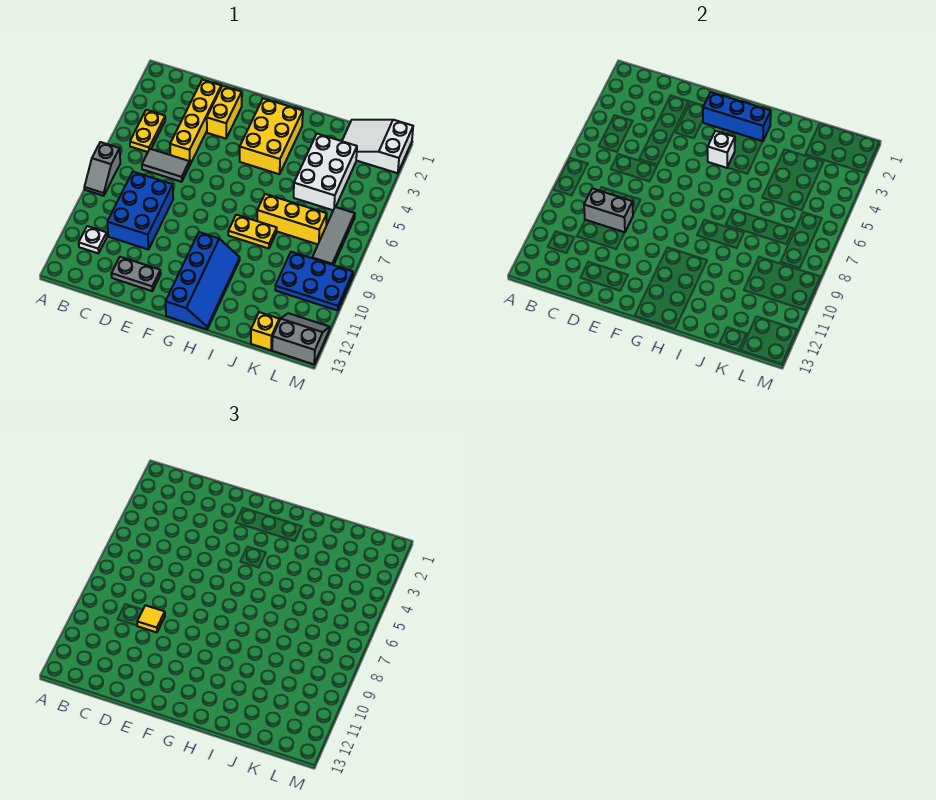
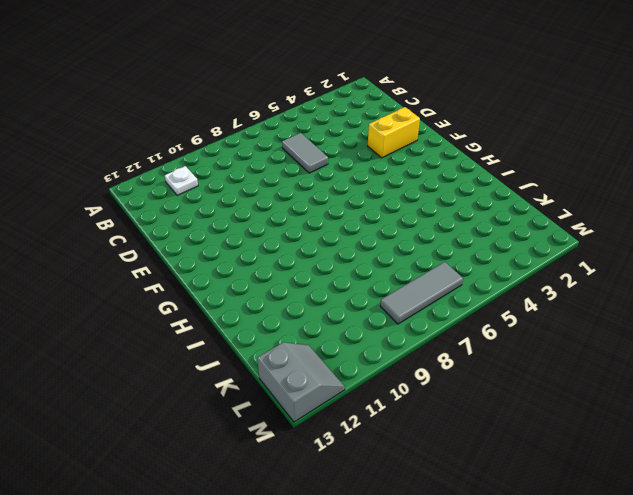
none -> grey 1x2 slope [84,142,120,196]
none -> yellow 1x2 plate [130,110,165,152]
none -> blue 2x3 brick [107,172,173,250]

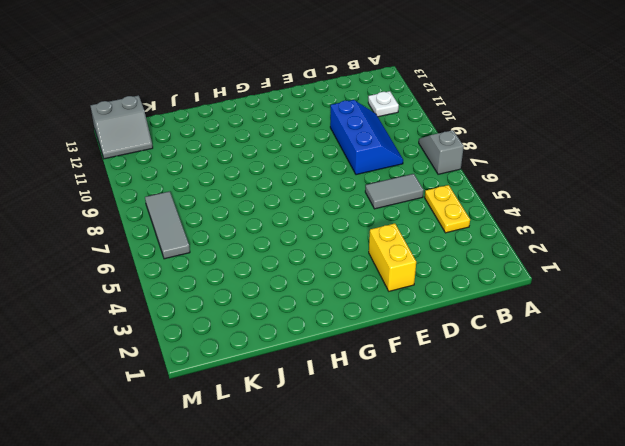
blue 2x3 slope [330,100,403,175] -> blue 2x3 brick [107,172,173,250]
none -> yellow 1x4 brick [170,80,221,164]
none -> grey 1x2 plate [112,257,161,291]
none -> yellow 2x3 brick [240,98,303,174]

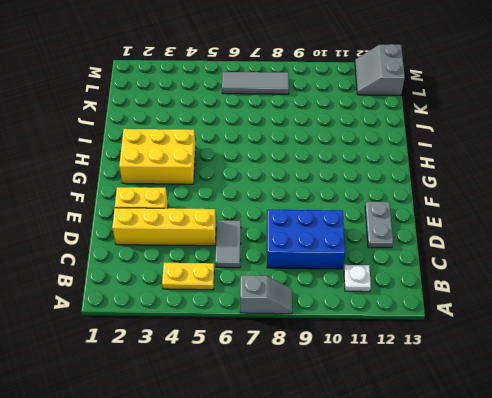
none -> blue 2x4 slope [166,232,240,329]
none -> yellow 1x2 plate [228,215,277,248]
none -> yellow 1x3 brick [257,194,327,244]

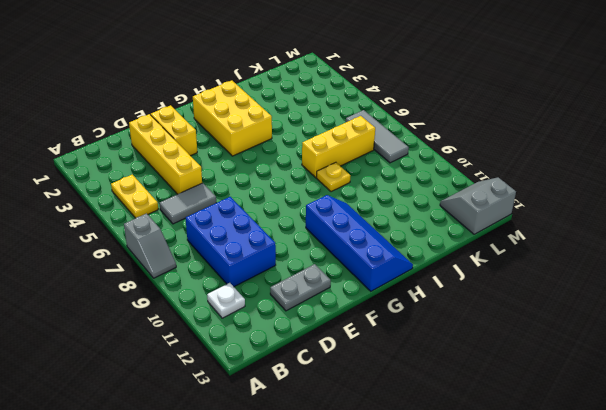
yellow 1x1 plate [317,162,351,192] -> yellow 1x2 plate [228,215,277,248]
none -> white 2x3 brick [294,134,357,210]
none -> white 2x3 slope [342,120,413,173]
none -> blue 2x3 plate [275,252,353,311]

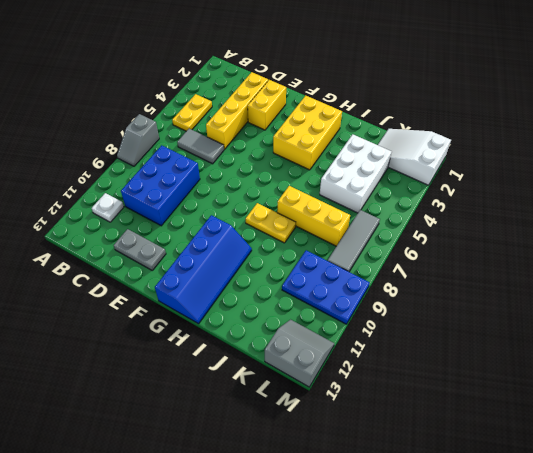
none -> yellow 1x1 brick [251,312,279,350]
none -> grey 1x2 brick [584,188,633,233]
none -> blue 1x3 brick [703,92,771,141]

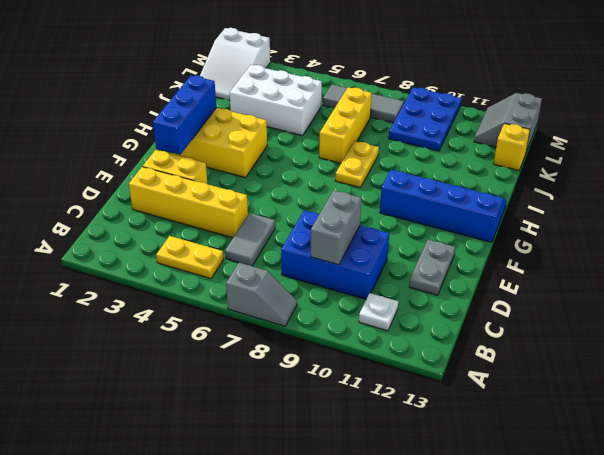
none -> white 1x1 brick [708,131,735,168]
none -> yellow 1x1 tile [137,605,165,632]

